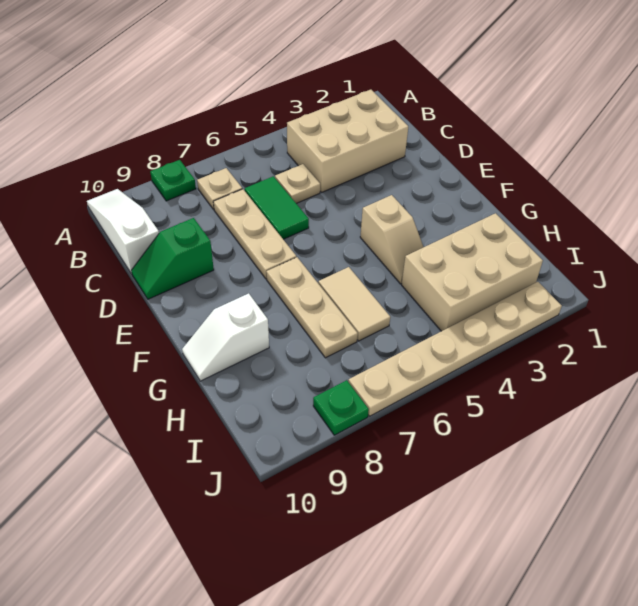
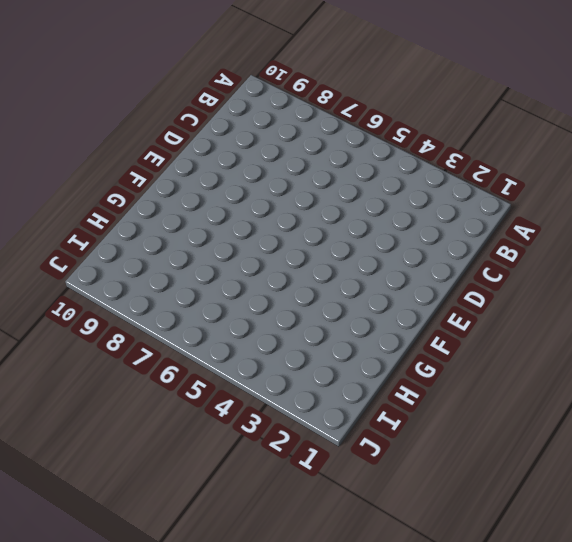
none -> green 1x1 plate [150,160,196,201]
none -> white 1x3 slope [87,189,159,274]
none -> tan 2x3 brick [287,90,408,192]

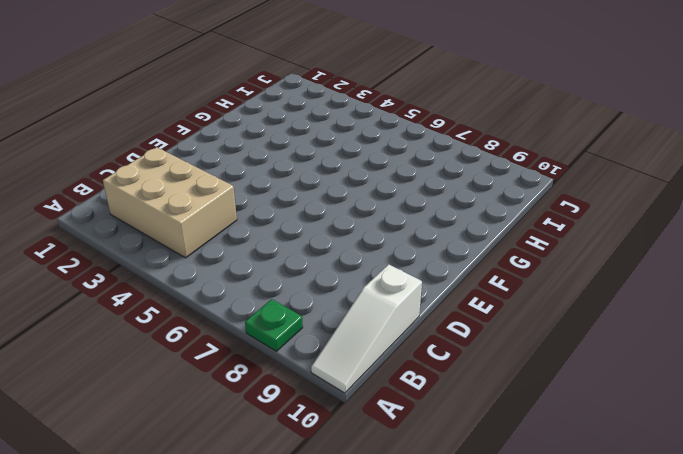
none -> tan 1x1 plate [197,168,242,209]
none -> tan 1x1 plate [275,164,320,203]
none -> green 1x2 tile [245,176,309,239]

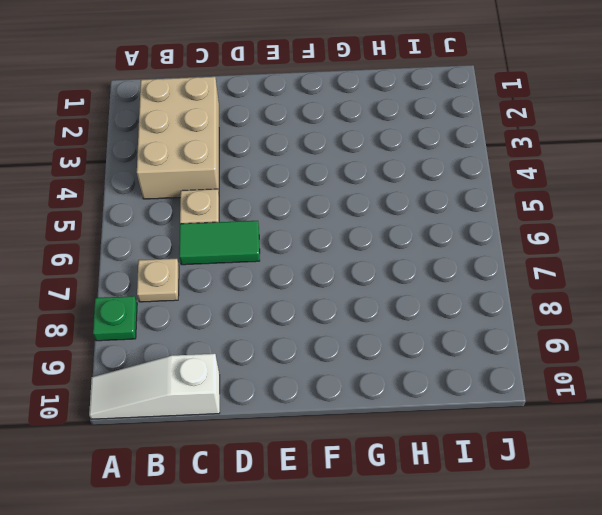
none -> tan 1x3 plate [213,189,296,279]
none -> green 1x2 slope [131,218,214,299]
none -> tan 1x2 slope [360,195,423,284]

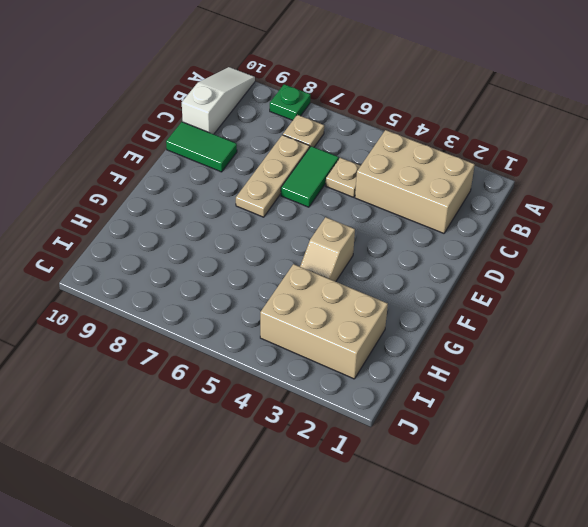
green 1x2 tile [166,122,237,172] -> green 1x2 slope [131,218,214,299]
none -> tan 1x3 plate [266,257,358,358]
none -> tan 1x2 tile [318,267,390,341]
none -> white 1x2 slope [182,293,269,381]

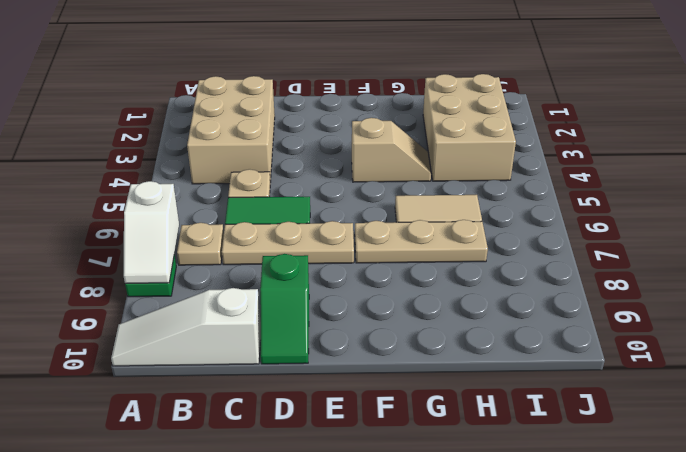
white 1x2 slope [124,181,179,283] -> white 1x2 slope moved to [182,293,269,381]
none -> tan 1x6 plate [348,282,562,416]
none -> green 1x1 plate [313,380,369,435]

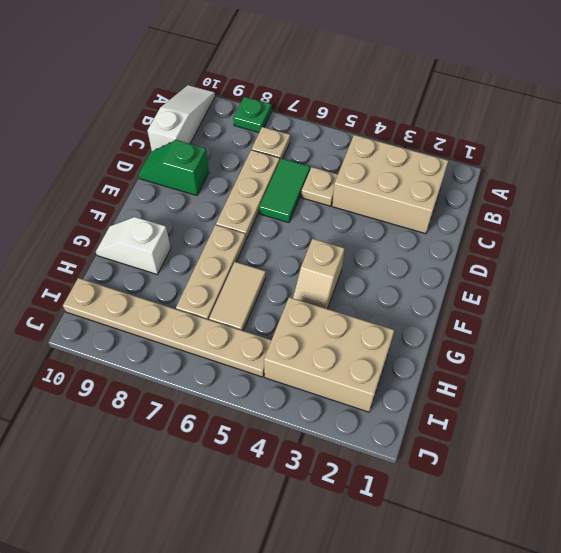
tan 1x6 plate [63,278,271,377] -> tan 1x6 plate moved to [348,282,562,416]
none -> green 1x1 plate [313,380,369,435]

